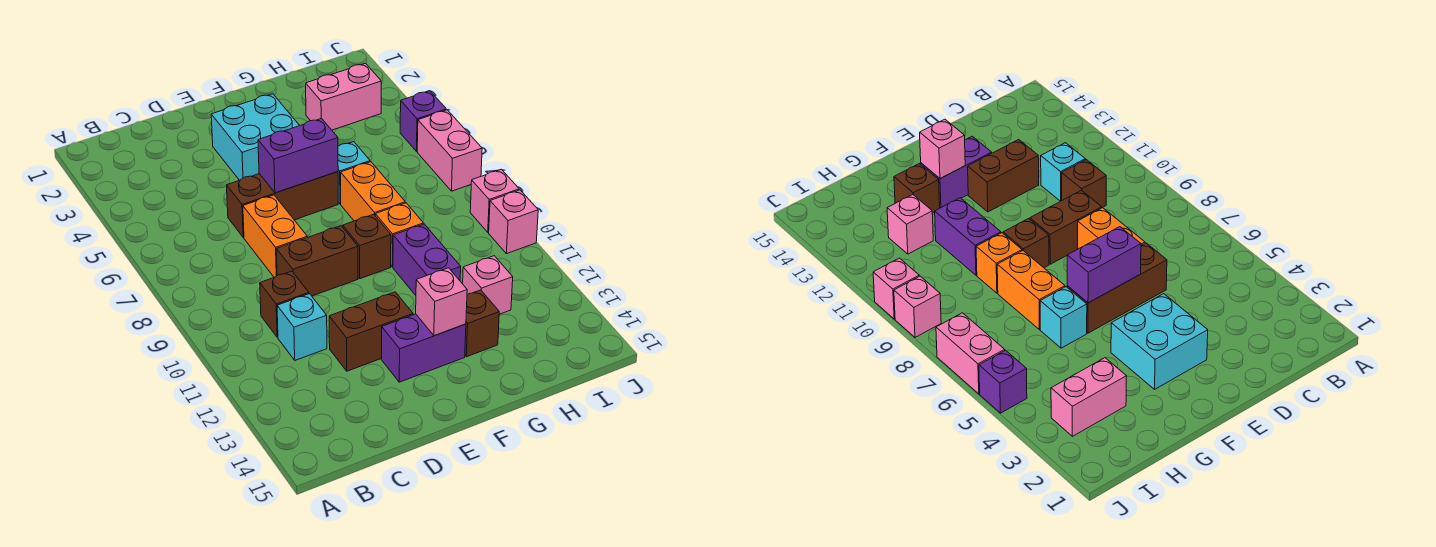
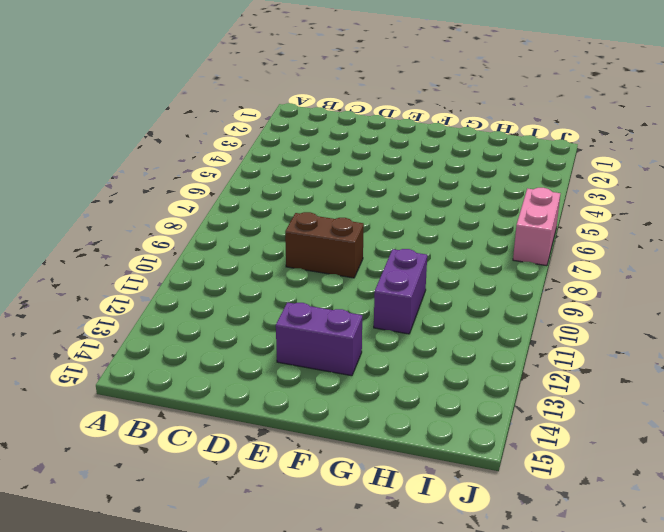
none -> brown 1x1 brick [260,271,309,337]
none -> cyan 1x1 brick [277,294,327,360]
none -> brown 1x3 brick [227,172,338,238]

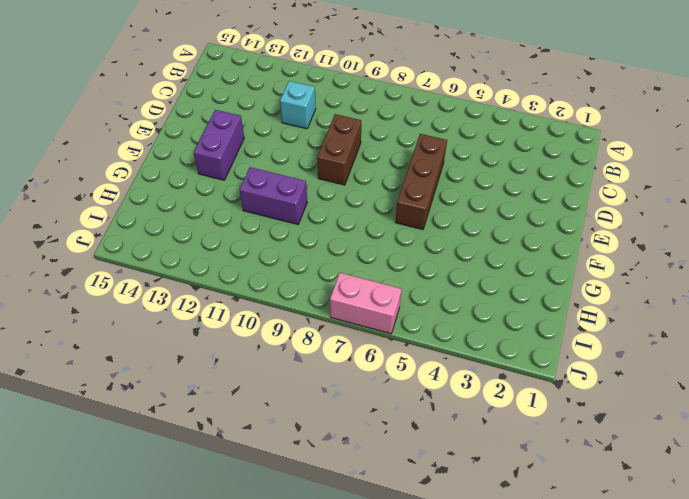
none -> brown 1x1 brick [260,271,309,337]
none -> orange 1x2 brick [243,195,307,277]
none -> brown 1x2 brick [329,292,413,371]

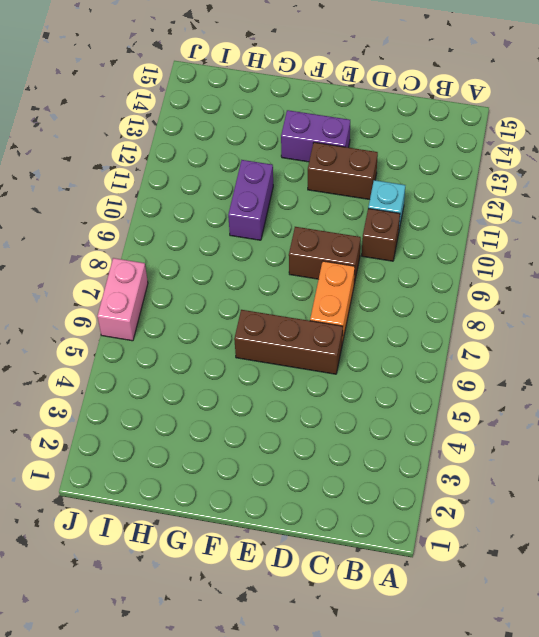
none -> cyan 2x2 brick [211,94,300,180]
none -> brown 1x1 brick [343,214,391,279]
none -> cyan 1x1 brick [338,142,370,204]

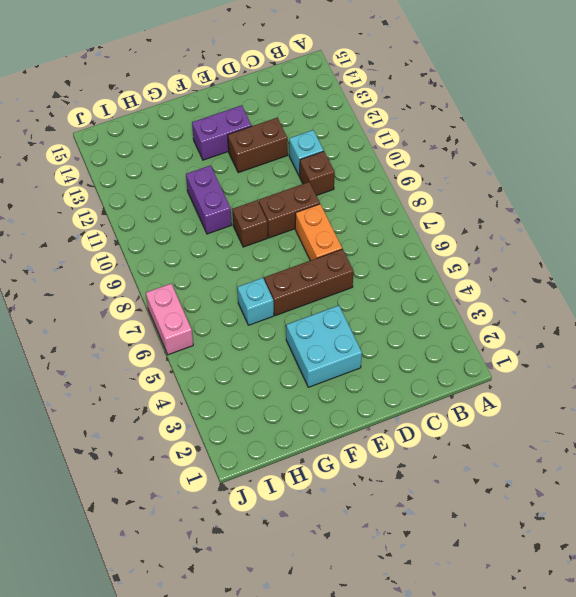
none -> orange 1x2 brick [341,162,405,221]
none -> orange 1x1 brick [375,203,423,267]
none -> brown 1x1 brick [465,290,499,357]

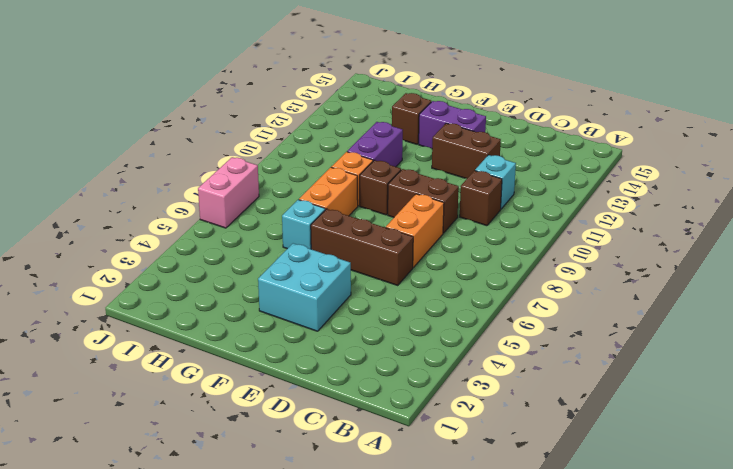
none -> pink 1x2 brick [306,63,381,130]
none -> pink 1x1 brick [463,256,513,314]
none -> purple 1x1 brick [400,91,446,151]

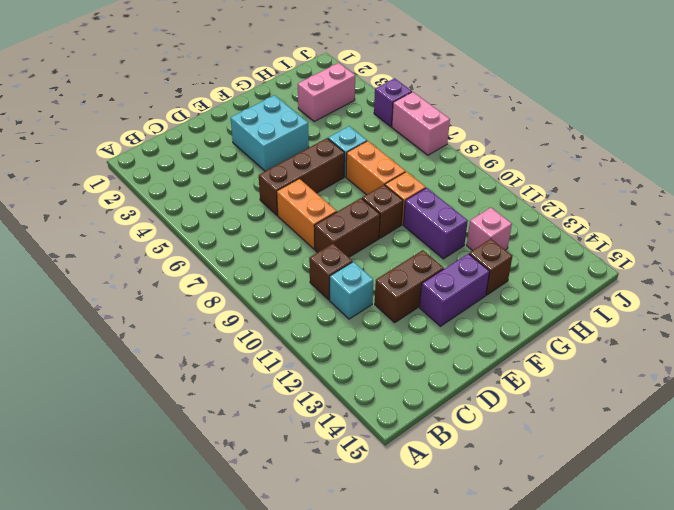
none -> pink 1x1 brick [470,169,519,232]
none -> pink 1x1 brick [489,190,538,254]
none -> purple 1x2 brick [258,118,338,193]

